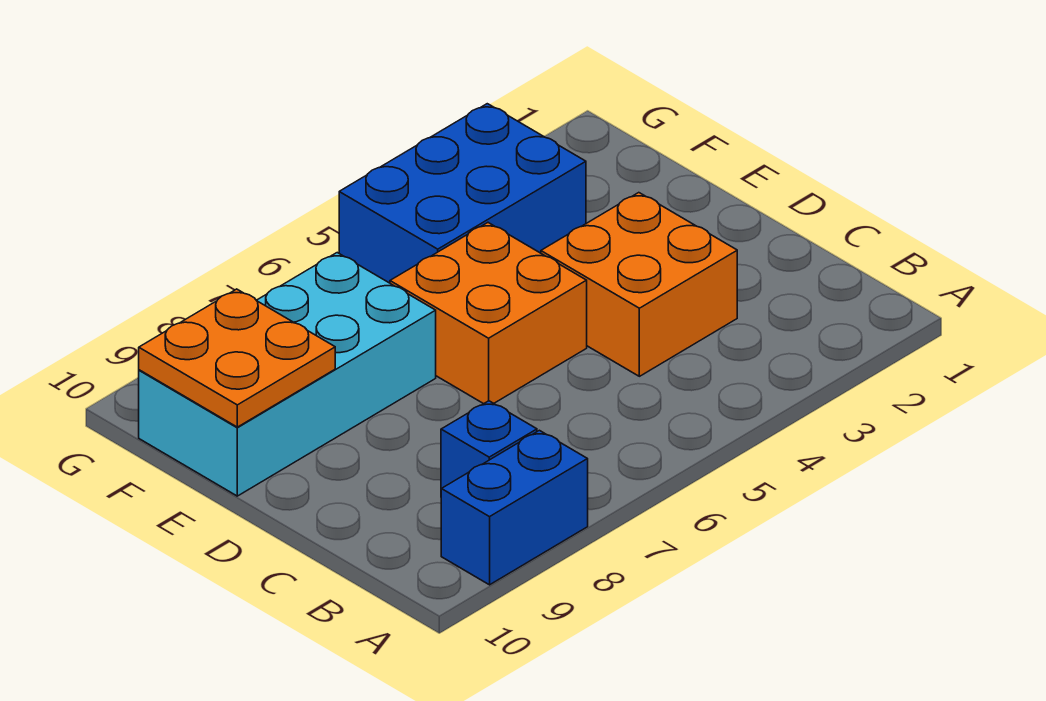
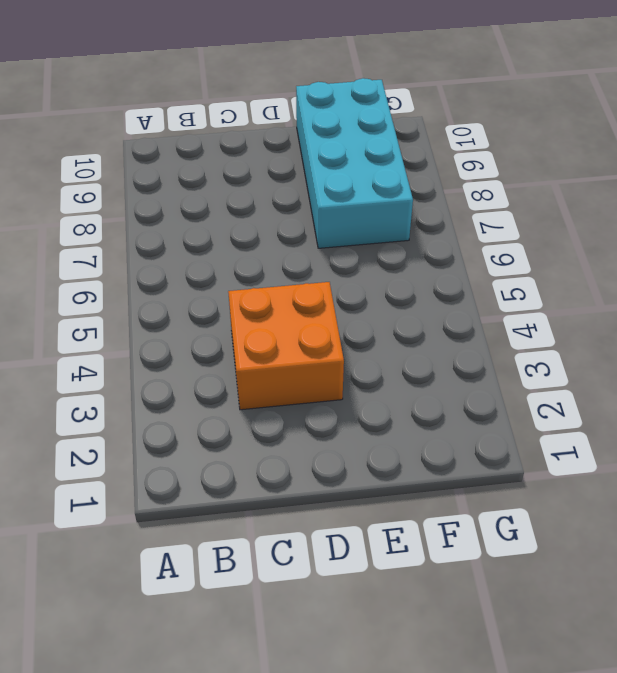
none -> blue 1x2 brick [441,430,588,585]
none -> blue 1x1 brick [441,401,537,489]

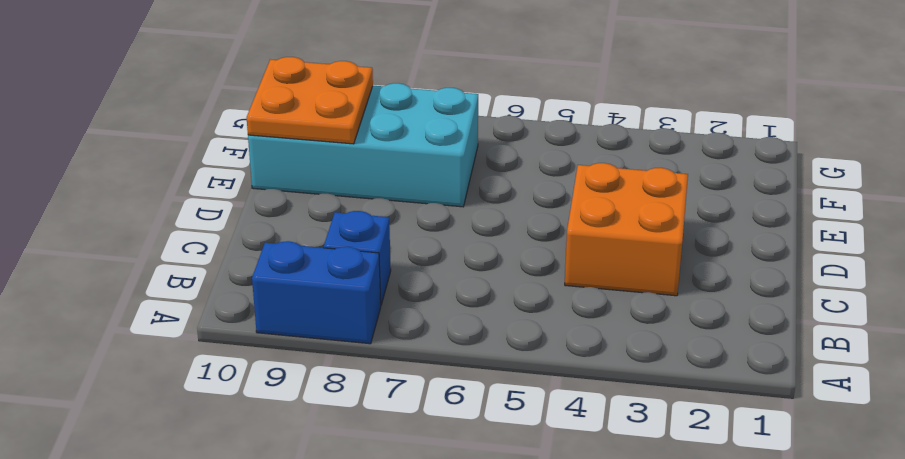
none -> orange 2x2 brick [390,223,587,404]
none -> blue 2x3 brick [339,104,586,283]

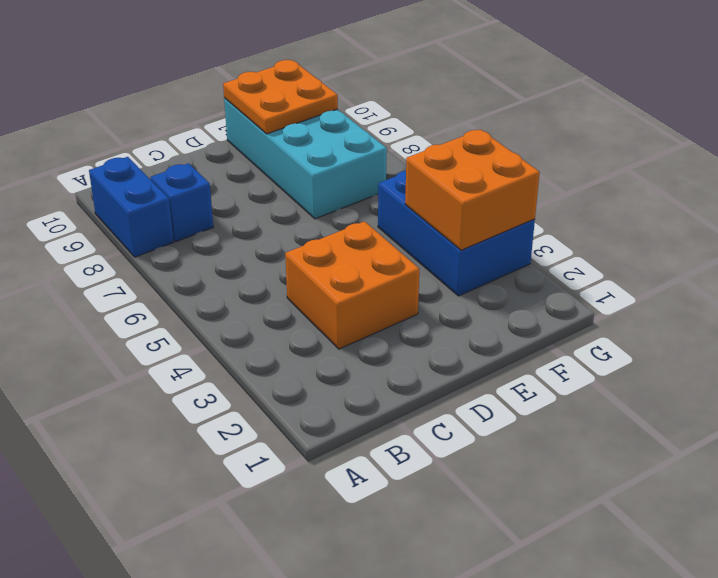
orange 2x2 brick [405,130,540,250] -> orange 2x2 brick moved to [390,223,587,404]

